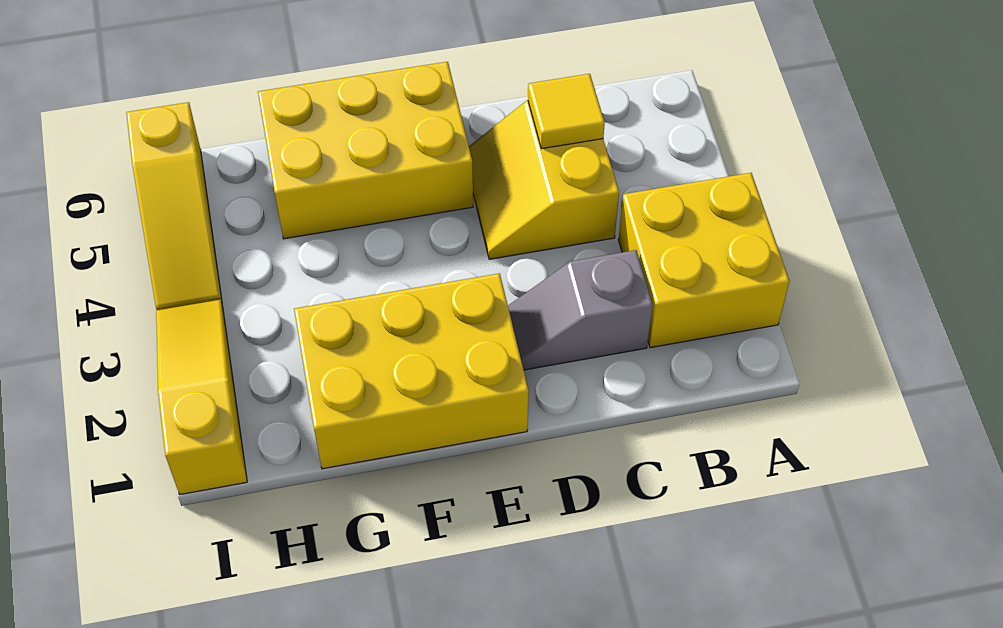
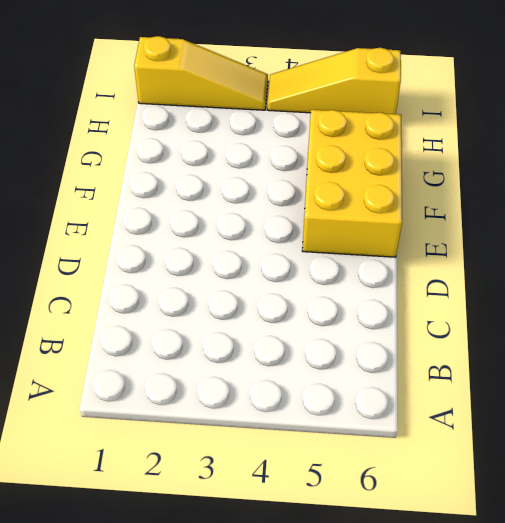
none -> yellow 2x2 brick [619,173,789,348]
none -> grey 1x2 slope [508,250,653,370]

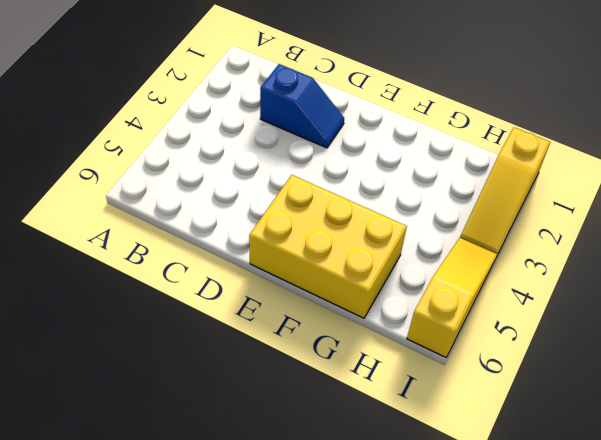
blue 1x2 slope [260,64,344,148] -> grey 1x2 slope [508,250,653,370]
none -> yellow 2x2 brick [619,173,789,348]
none -> yellow 2x2 slope [469,100,619,259]

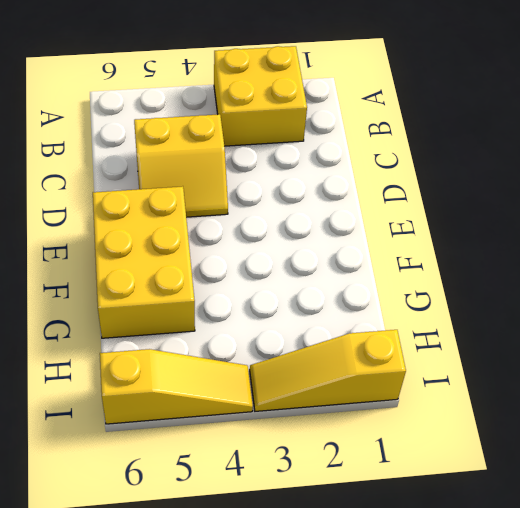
none -> grey 1x2 slope [508,250,653,370]
none -> yellow 2x3 brick [294,273,529,469]

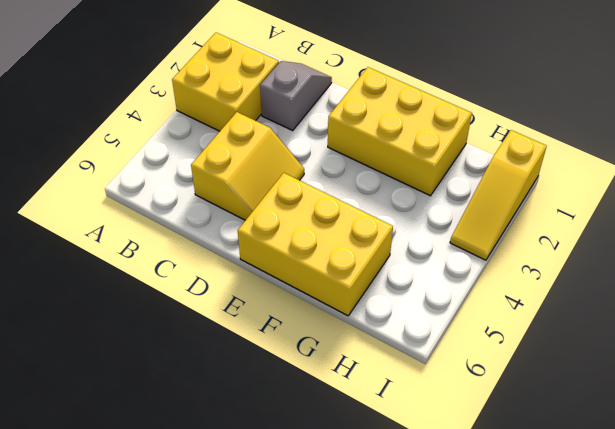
grey 1x2 slope [260,61,332,130] -> grey 1x2 slope turned to [508,250,653,370]
none -> yellow 1x3 slope [126,102,222,310]
none -> yellow 1x1 tile [528,74,605,149]

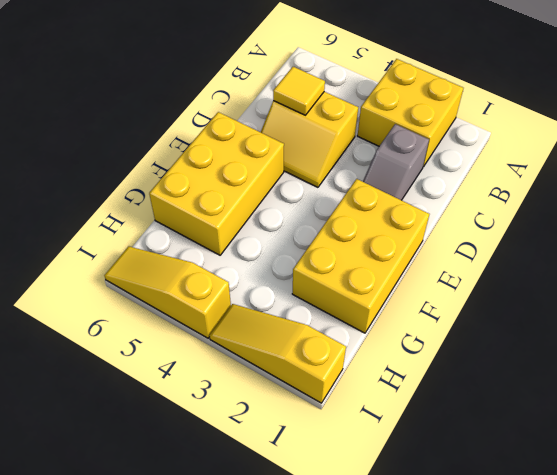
yellow 1x3 slope [104,246,231,338] -> yellow 1x3 slope turned to [126,102,222,310]

